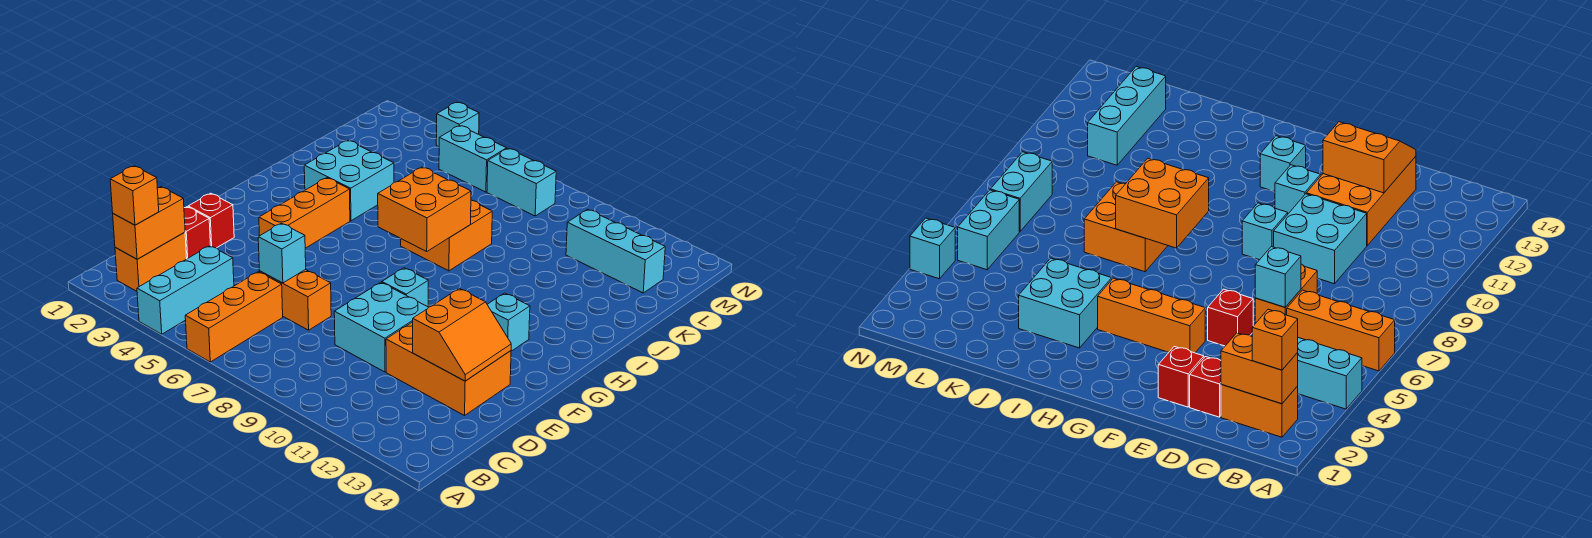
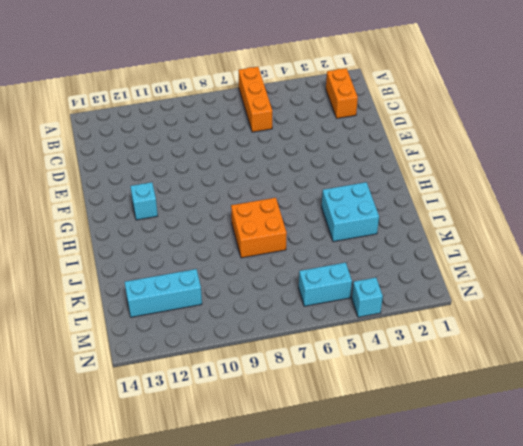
none -> cyan 1x3 brick [137,246,234,334]
none -> red 1x1 brick [184,207,210,259]
none -> orange 1x2 brick [259,269,331,330]

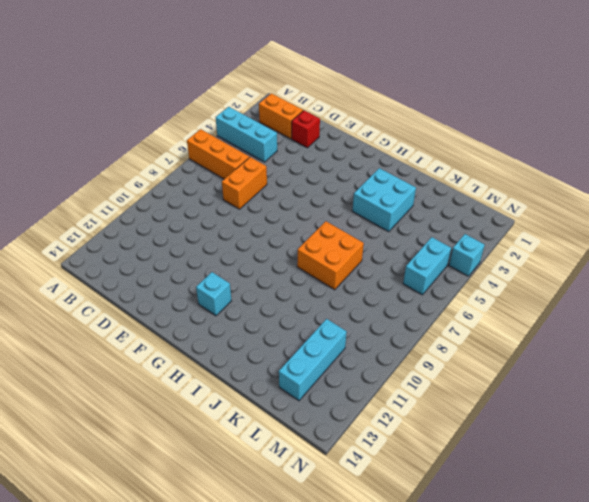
none -> cyan 2x2 brick [334,282,429,372]
none -> orange 2x3 brick [386,322,511,416]
none -> red 1x1 brick [188,193,234,248]

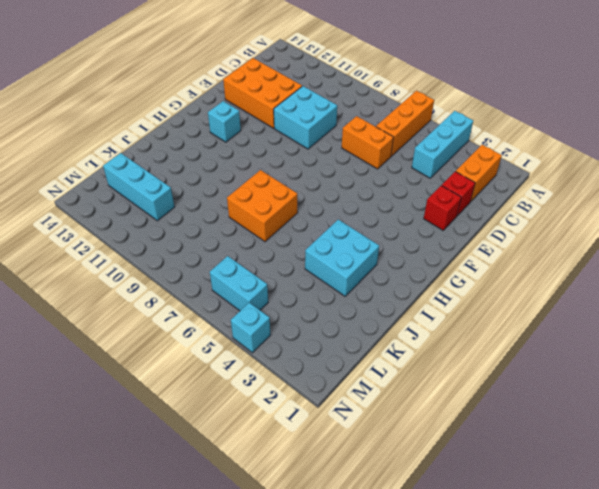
none -> red 1x1 brick [1208,289,1253,346]
none -> orange 1x3 brick [259,178,350,248]
none -> cyan 1x1 brick [382,268,428,307]

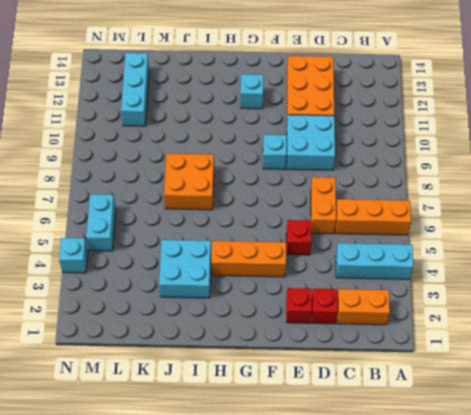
none -> cyan 1x1 brick [1275,165,1321,214]
none -> cyan 1x2 brick [487,149,556,216]
none -> orange 1x2 brick [113,187,185,259]

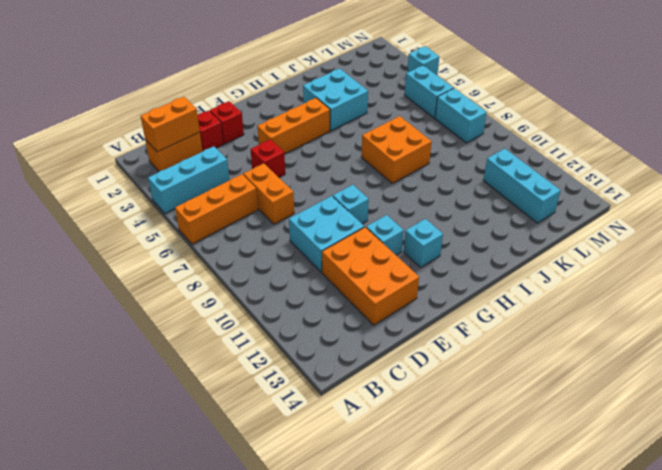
none -> cyan 1x1 brick [258,223,306,283]
none -> orange 2x2 slope [413,288,511,381]
none -> orange 2x2 brick [378,167,471,251]

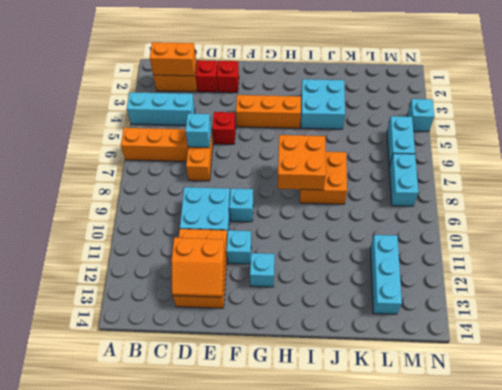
none -> orange 1x1 brick [110,166,159,225]

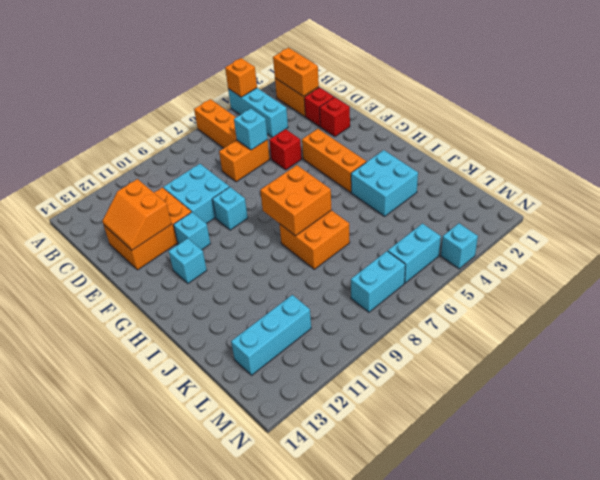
orange 1x1 brick [225,58,257,97] -> orange 1x1 brick moved to [110,166,159,225]

